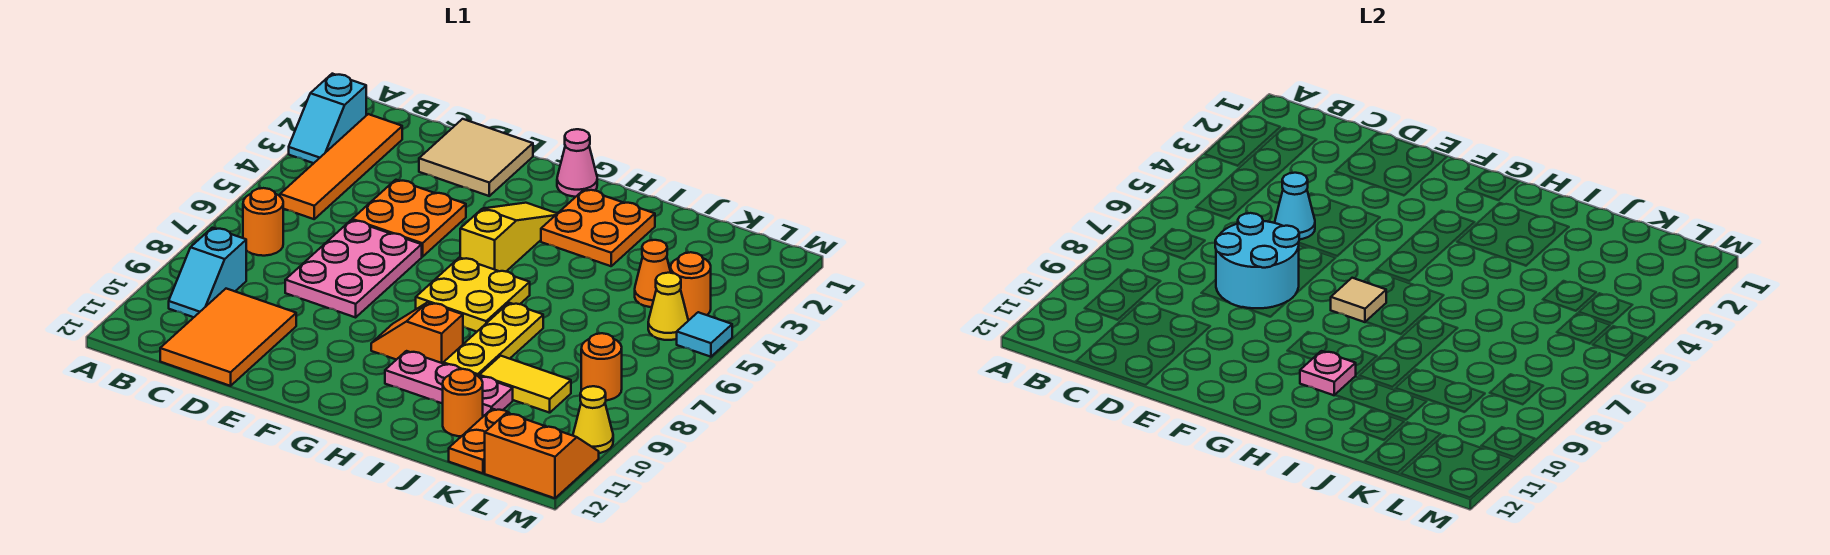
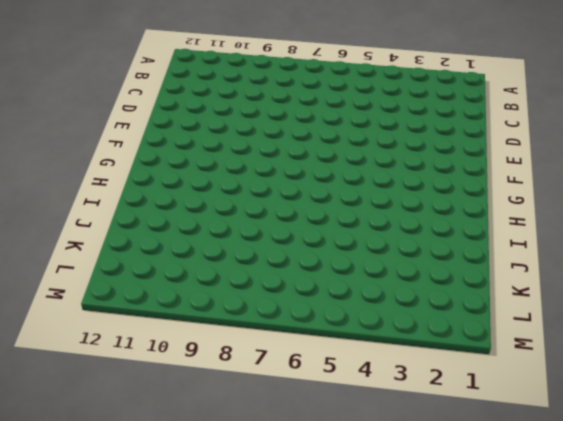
none -> cyan 1x2 slope [289,74,366,163]
none -> orange 1x4 tile [280,114,402,219]
none -> orange 1x1 round brick [243,188,283,256]

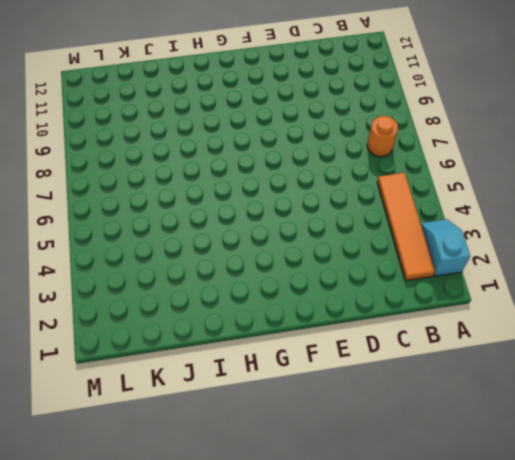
none -> cyan 1x2 slope [169,228,246,317]
none -> orange 2x3 tile [160,289,296,386]
none -> tan 2x2 tile [419,119,533,196]

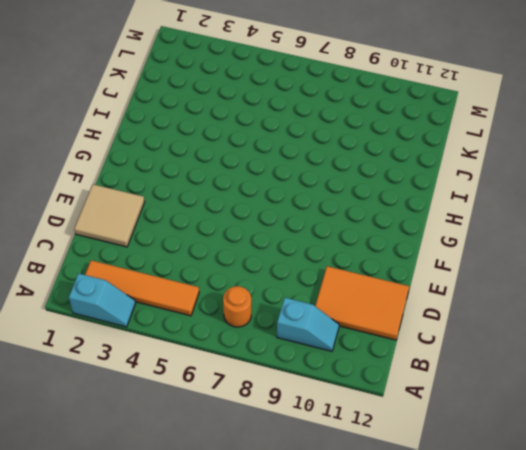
none -> orange 2x2 plate [352,180,466,257]
none -> pink 2x3 plate [285,220,422,317]
none -> pink 1x1 cone [557,129,597,197]

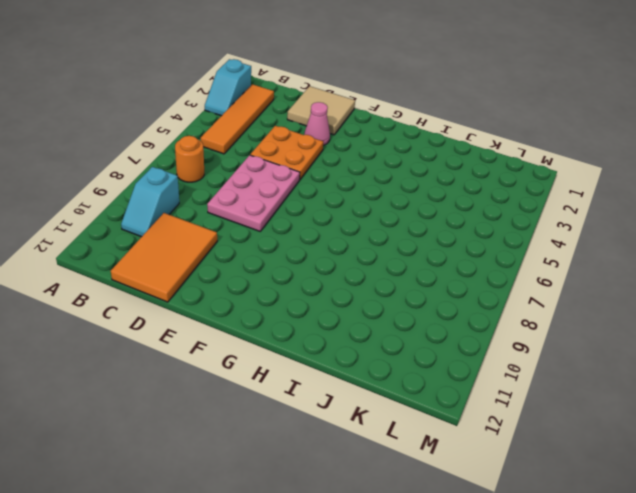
pink 1x1 cone [304,102,330,146] -> pink 1x1 cone moved to [557,129,597,197]
none -> yellow 1x3 slope [460,203,557,271]
none -> yellow 2x2 plate [416,258,530,332]
none -> orange 1x2 slope [371,302,463,363]

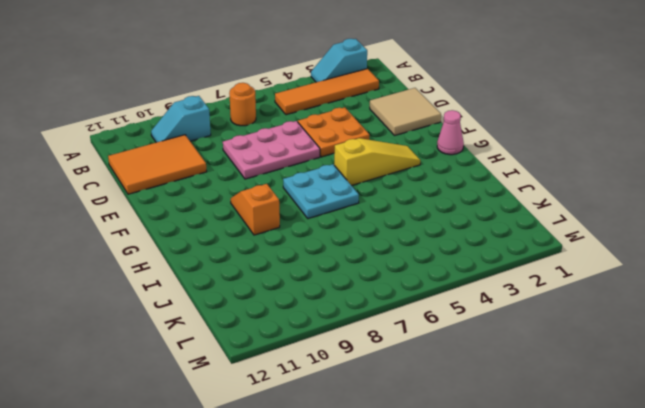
cyan 2x2 plate [283,164,359,219] -> yellow 2x2 plate [416,258,530,332]
none -> orange 2x2 plate [541,189,655,266]
none -> pink 1x3 plate [385,351,513,416]
none -> yellow 1x3 plate [443,303,543,376]

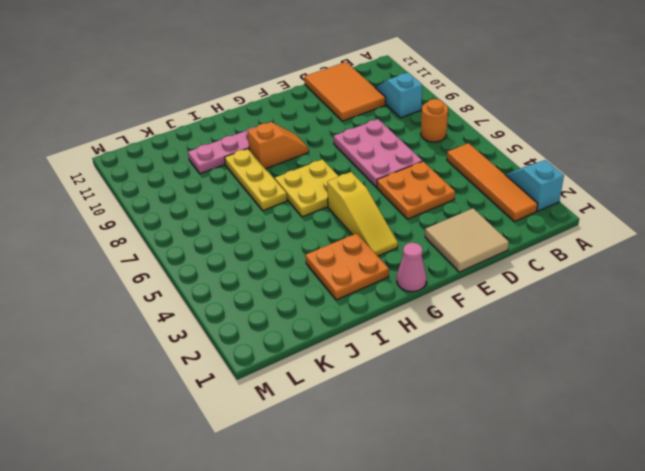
none -> yellow 1x2 tile [479,356,571,413]
none -> orange 1x1 round brick [443,369,483,436]
none -> orange 1x1 cone [635,240,671,307]

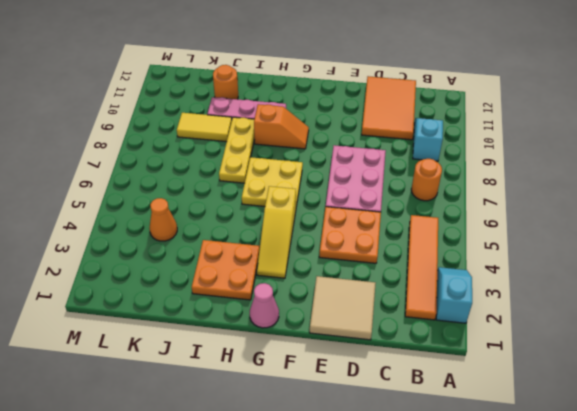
none -> orange 1x2 plate [449,409,510,473]
none -> orange 1x1 round brick [671,252,711,320]
none -> yellow 1x1 cone [648,273,688,340]

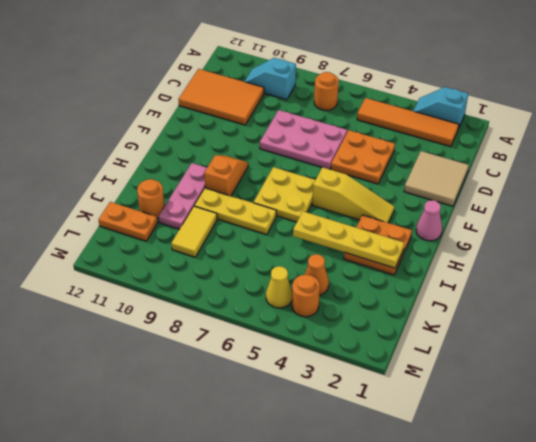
yellow 1x4 plate [293,211,404,268] -> none
none -> orange 1x1 round brick [581,333,622,400]
none -> orange 2x2 slope [485,413,599,498]
none -> cyan 1x1 tile [677,312,732,357]

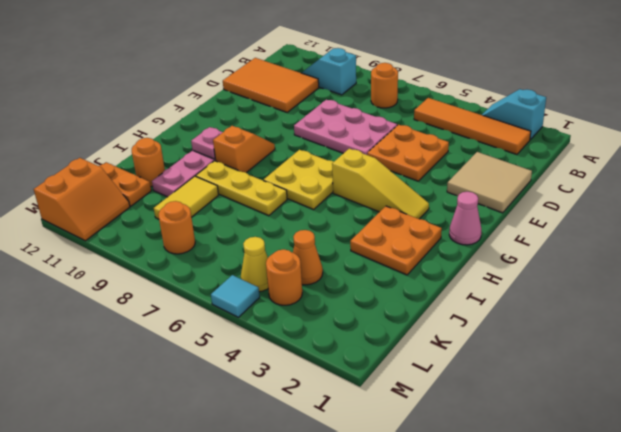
none -> yellow 1x1 cone [573,386,613,453]
none -> cyan 1x1 cone [1275,173,1315,239]
none -> cyan 2x2 round brick [1215,213,1299,308]

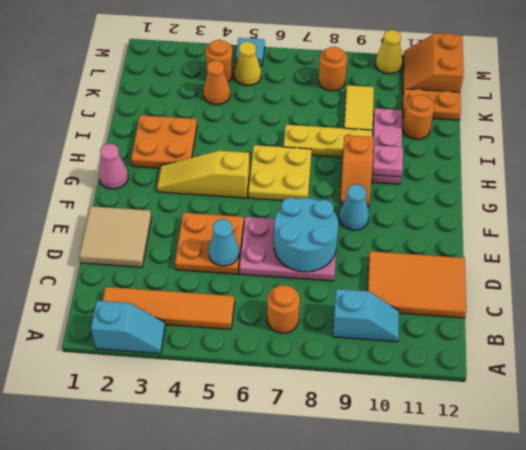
cyan 1x1 cone [339,184,369,230] -> none
none -> tan 1x1 tile [1331,278,1386,322]

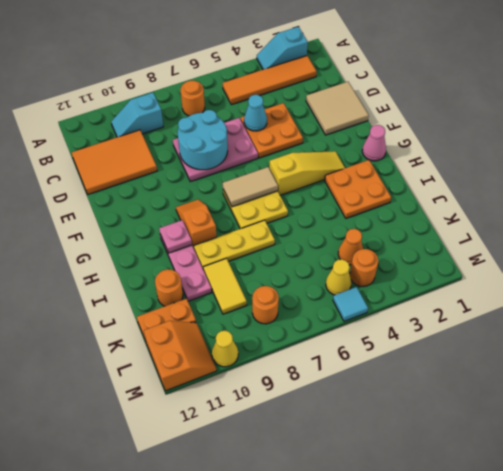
tan 1x2 tile [223,167,278,207] -> tan 1x1 tile [1331,278,1386,322]

